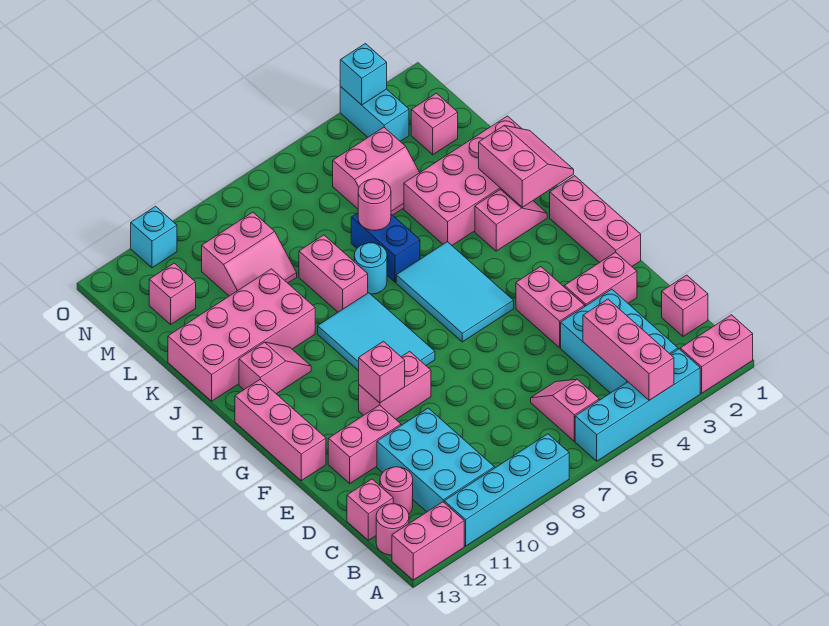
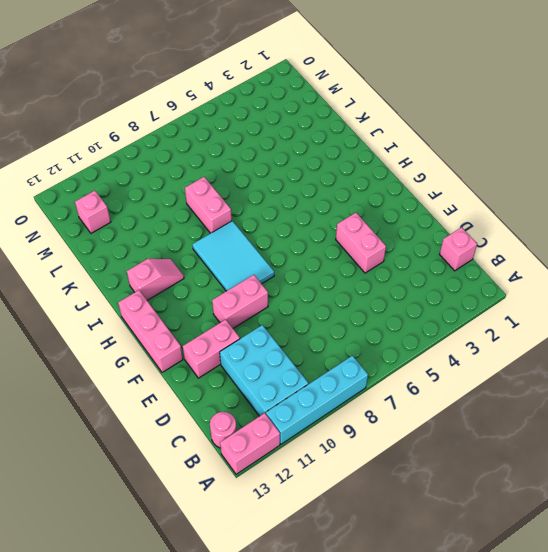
none -> pink 1x2 brick [680,315,753,393]
none -> cyan 1x4 brick [575,349,700,461]
none -> cyan 2x3 brick [561,289,678,393]
none -> pink 1x2 slope [531,379,599,441]

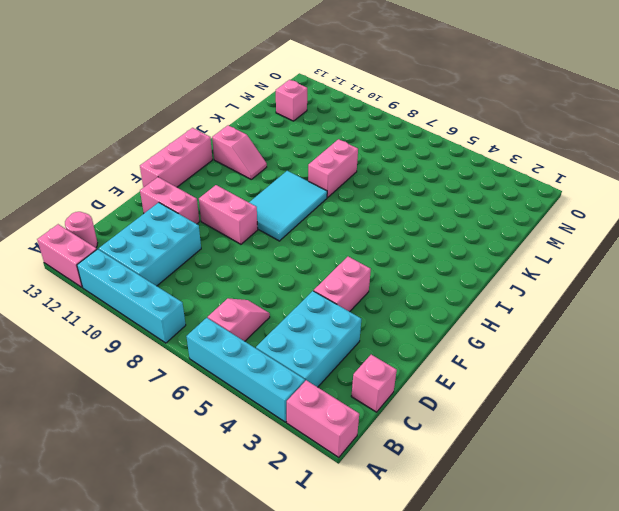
none -> pink 1x1 round brick [380,467,413,514]
none -> pink 1x1 brick [347,479,393,540]
none -> pink 1x2 brick [564,252,637,306]
none -> pink 1x3 brick [550,176,641,266]

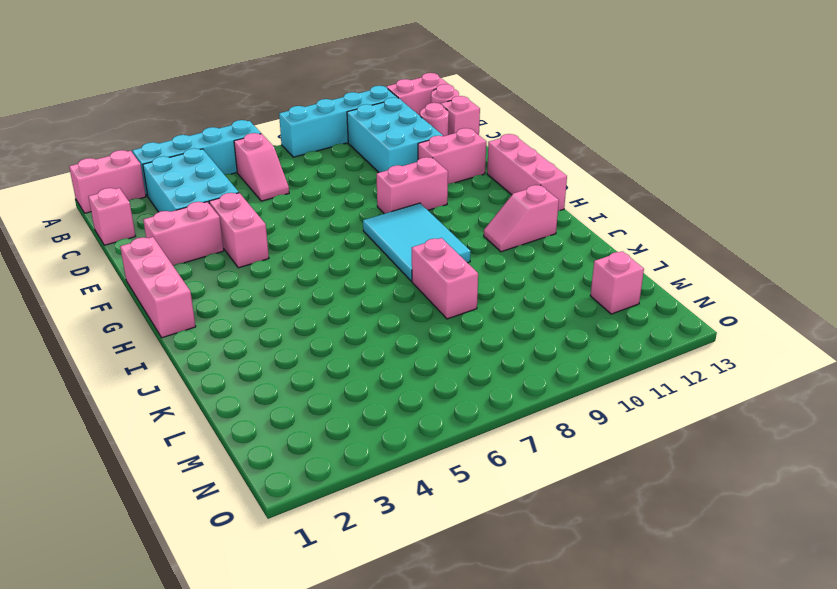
none -> cyan 2x3 tile [396,242,514,342]
none -> pink 1x2 slope [475,189,547,251]
none -> pink 2x4 brick [404,116,522,245]
none -> blue 1x2 brick [351,213,420,282]

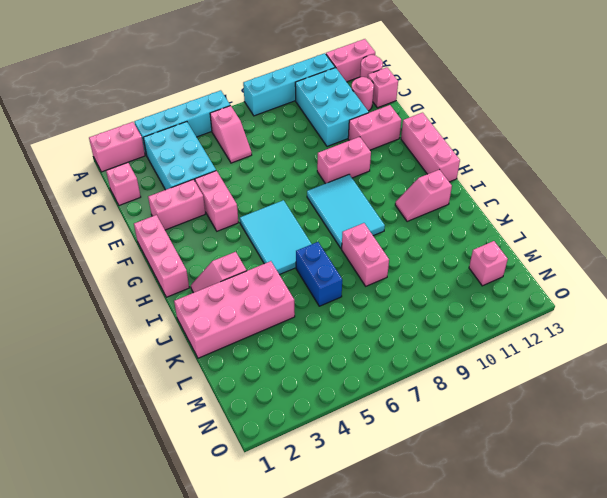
none -> cyan 1x1 round brick [354,243,387,294]
none -> pink 2x4 brick [168,269,315,401]
none -> pink 2x2 slope [333,127,420,215]
none -> pink 2x2 slope [202,212,297,296]

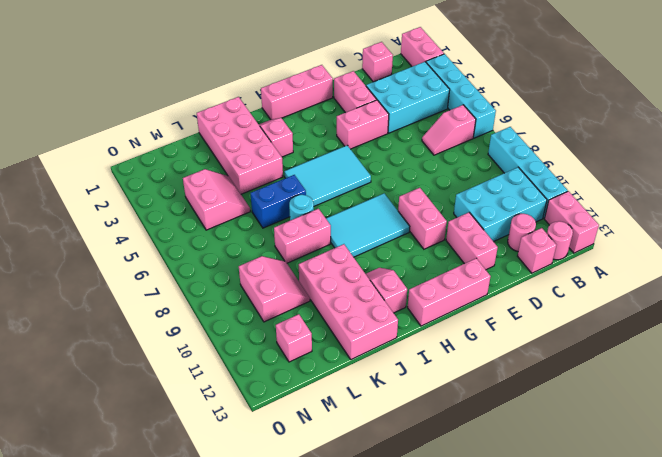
none -> pink 1x1 brick [411,93,458,155]
none -> cyan 1x2 brick [340,87,409,141]
none -> cyan 1x1 brick [131,206,177,268]
none -> pink 1x3 brick [583,299,674,400]

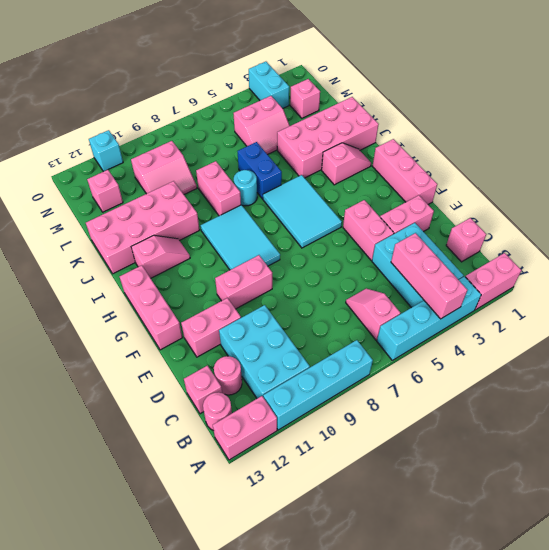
none -> pink 1x1 brick [359,341,405,403]
none -> pink 2x2 slope [479,126,574,207]
none -> pink 1x1 round brick [358,179,391,231]
none -> cyan 1x1 brick [340,44,387,105]

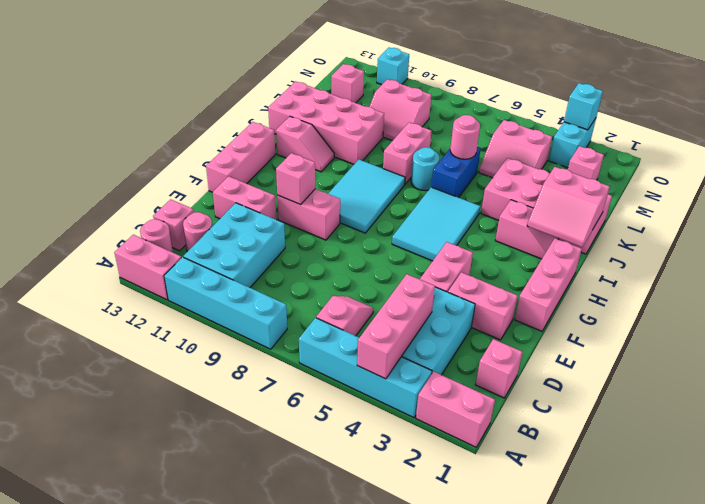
pink 2x2 slope [527,167,610,247] -> pink 2x2 slope turned to [479,126,574,207]

